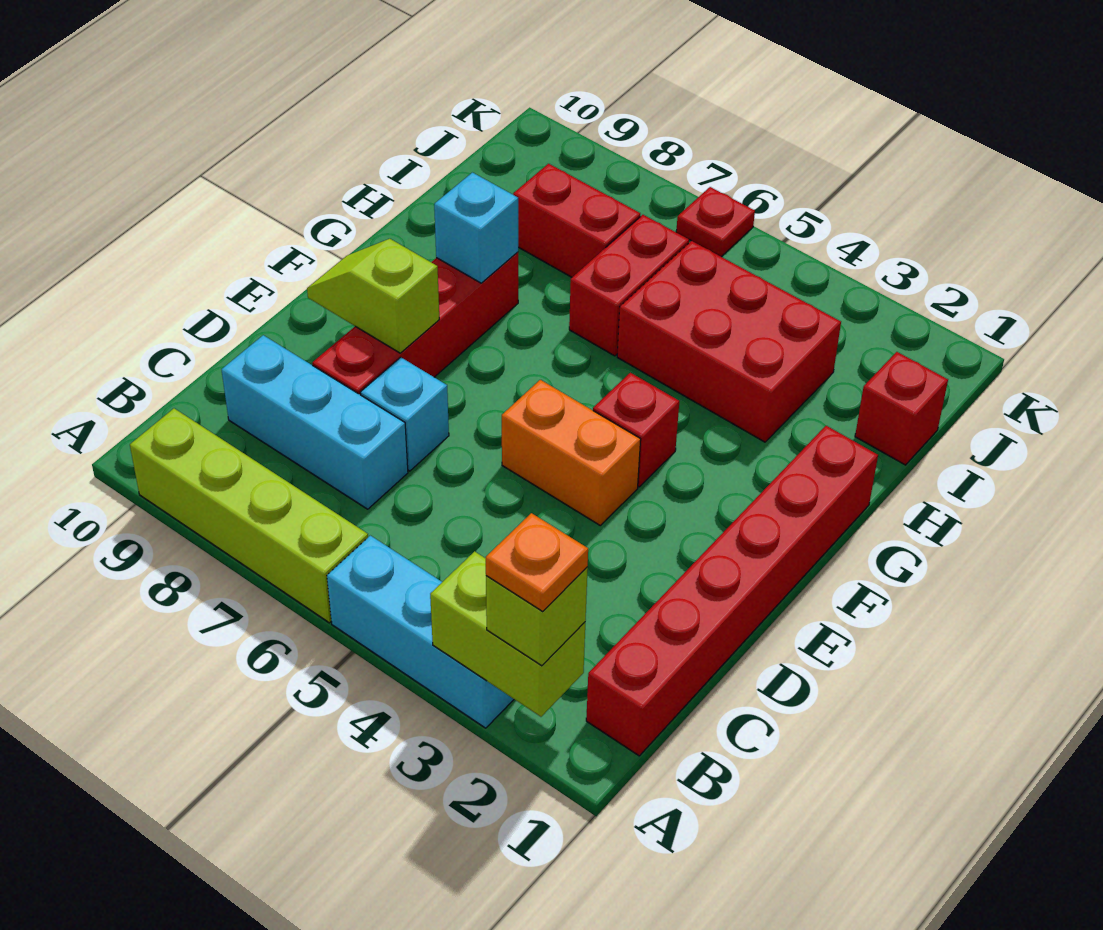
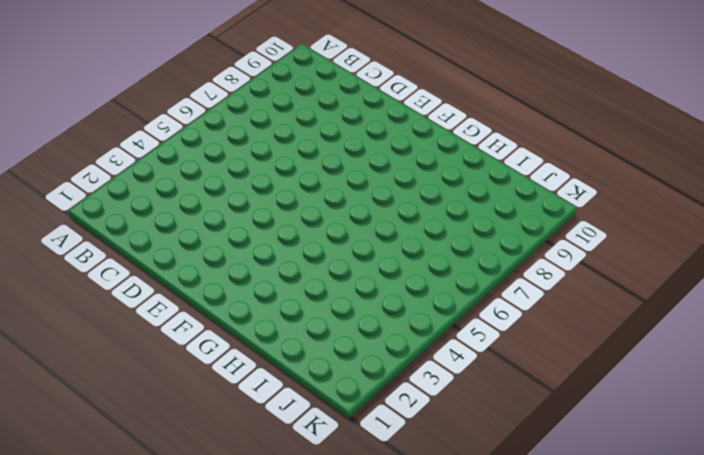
none -> cyan 1x3 brick [327,536,514,728]
none -> lime 1x4 brick [130,408,368,623]
none -> red 1x6 brick [586,426,878,756]

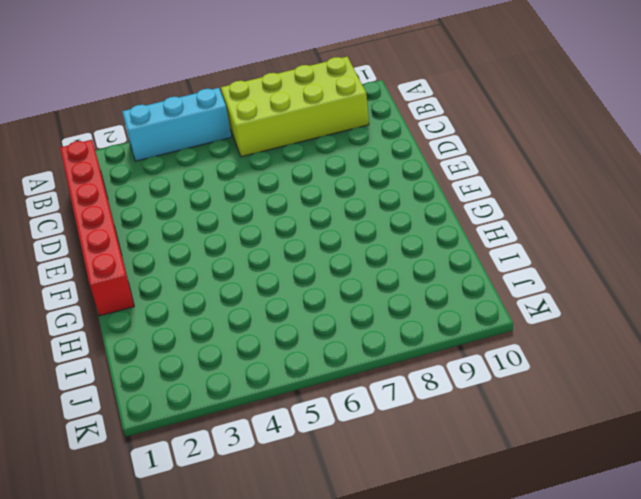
lime 2x4 brick [221,57,369,157] -> lime 1x4 brick [130,408,368,623]
none -> cyan 1x3 brick [222,335,408,509]
none -> cyan 1x1 brick [360,357,449,471]
none -> red 1x4 brick [312,252,518,395]

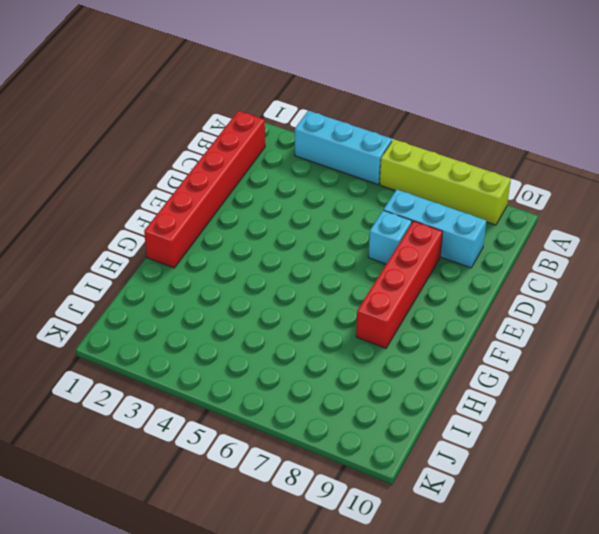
none -> orange 1x2 brick [502,380,641,525]
none -> red 1x1 brick [593,373,679,487]
none -> red 2x3 brick [617,241,841,442]

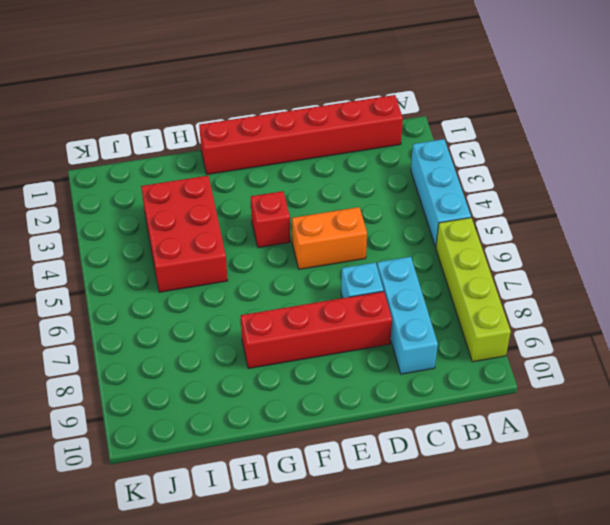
orange 1x2 brick [292,207,367,269] -> orange 1x2 brick turned to [502,380,641,525]
none -> red 1x2 brick [569,215,689,356]
none -> red 1x1 brick [855,352,948,465]
none -> red 1x2 brick [513,164,640,277]

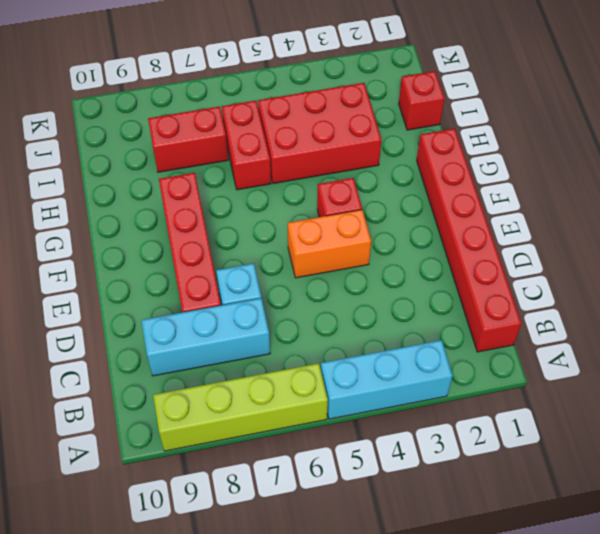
none -> red 1x1 plate [676,187,755,257]
none -> lime 1x2 brick [430,551,585,717]
none -> lime 1x2 slope [307,239,439,353]

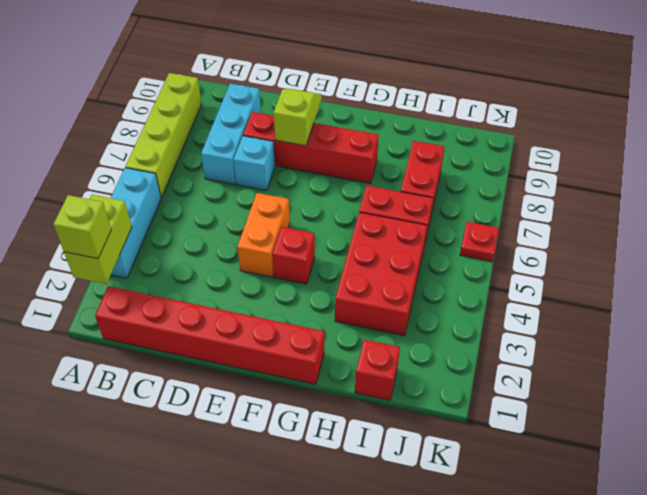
none -> cyan 1x1 brick [434,173,518,283]
none -> orange 1x1 plate [486,513,588,611]

